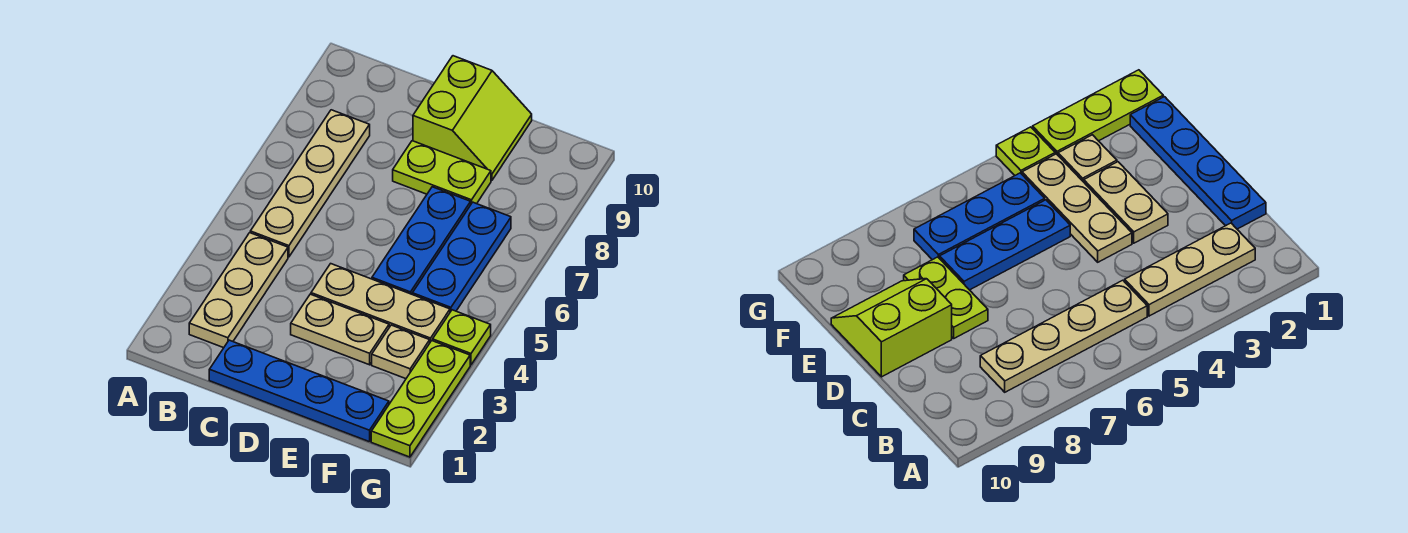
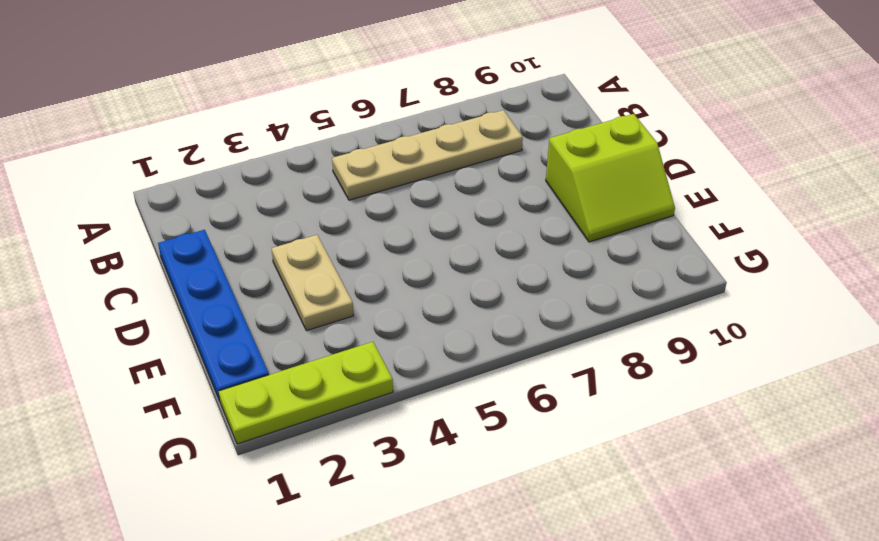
none -> tan 1x3 plate [189,233,288,348]
none -> tan 1x3 plate [311,264,450,342]
none -> lime 1x2 plate [393,141,491,204]

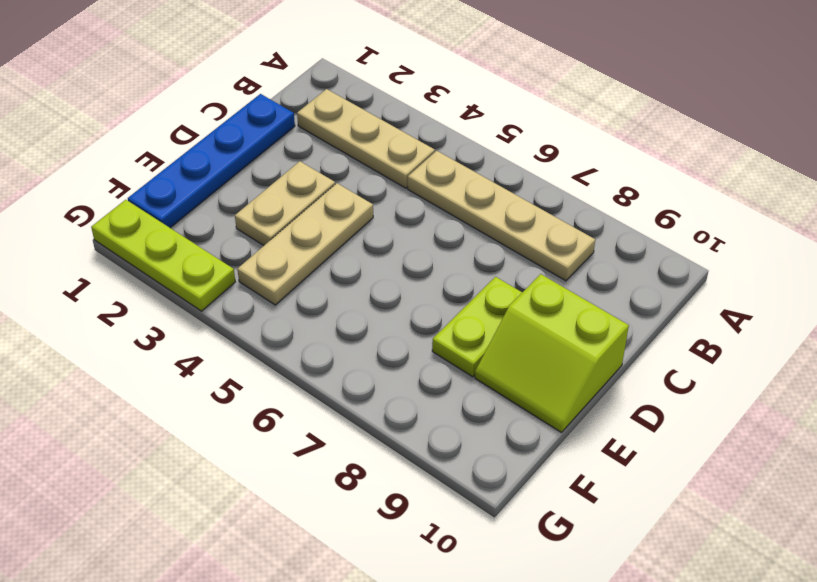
none -> blue 1x3 plate [372,187,471,294]
none -> tan 1x1 plate [372,325,430,379]
none -> blue 1x3 plate [412,202,511,312]

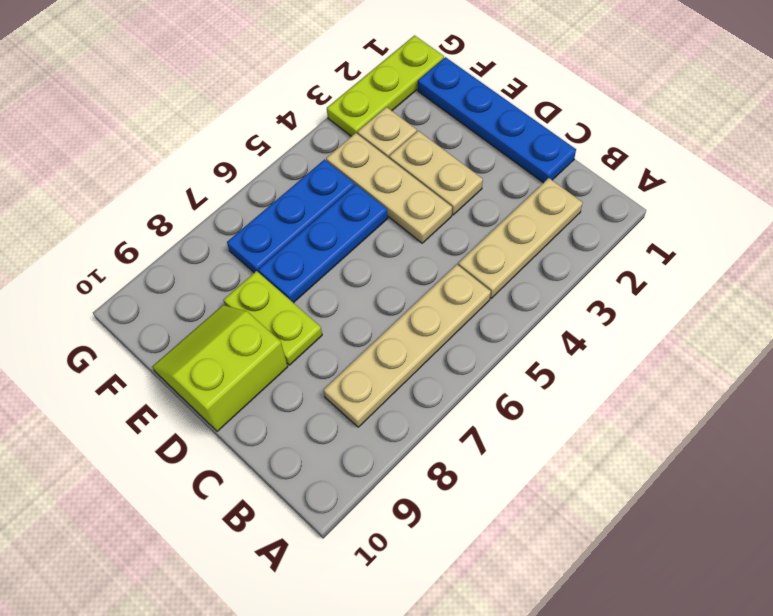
none -> lime 1x1 plate [433,310,491,365]

